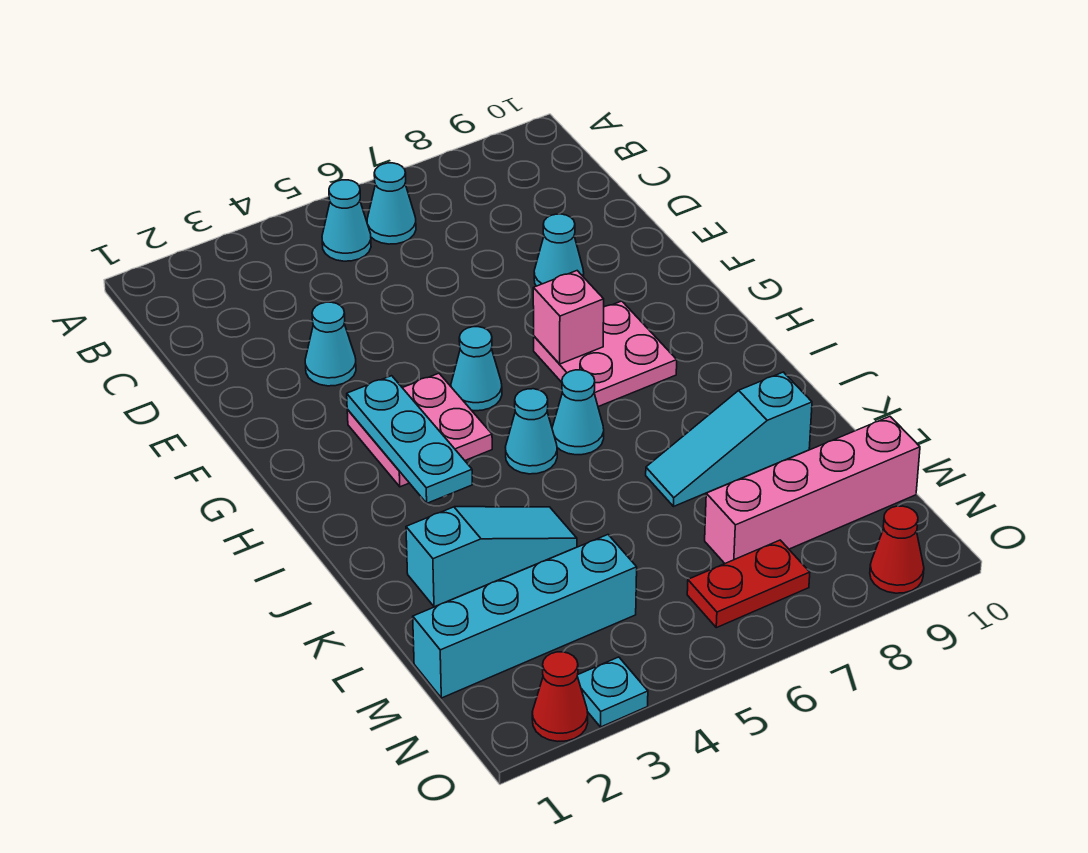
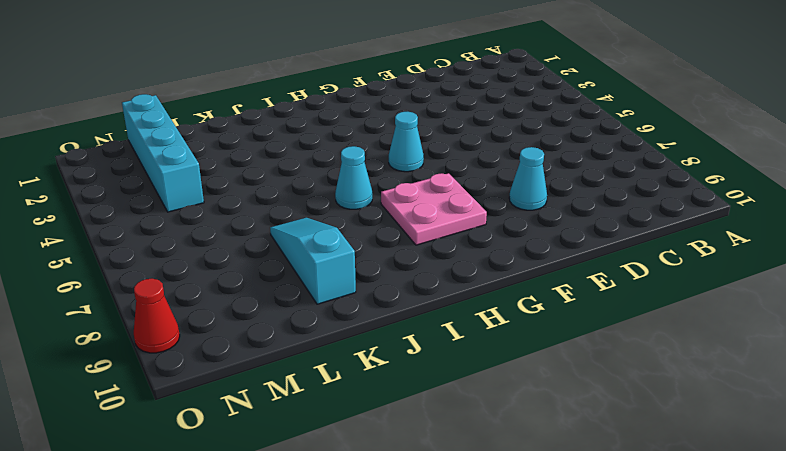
none -> cyan 1x1 cone [322,180,371,261]
none -> cyan 1x1 cone [367,163,416,244]
none -> cyan 1x1 cone [305,302,356,386]

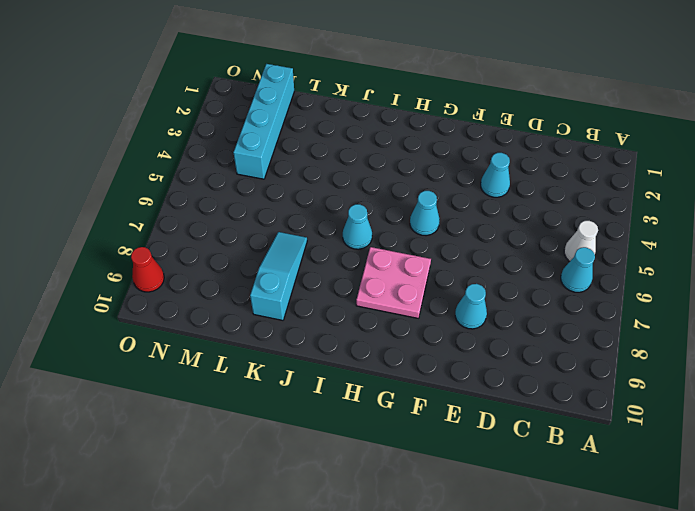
white 1x1 cone [564,221,598,261] -> cyan 1x1 cone [322,180,371,261]
none -> pink 2x2 plate [347,373,492,487]
none -> cyan 1x1 cone [505,389,557,474]
none -> cyan 1x3 slope [406,507,577,607]

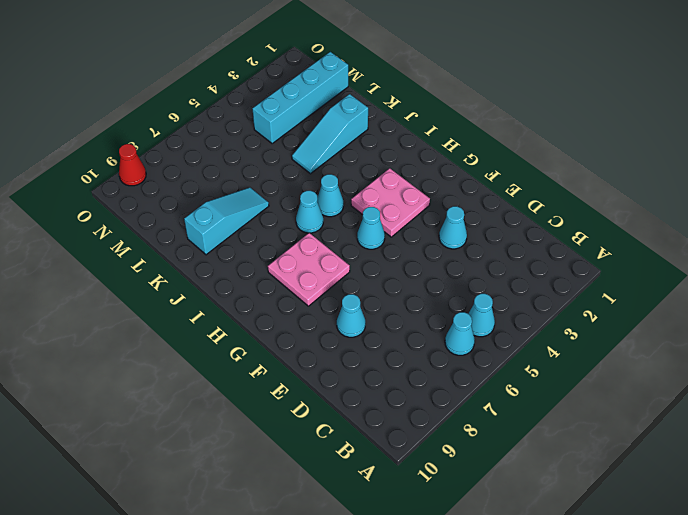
none -> pink 1x4 brick [705,416,920,563]
none -> red 1x2 plate [687,540,810,628]
none -> red 1x1 cone [532,652,588,741]

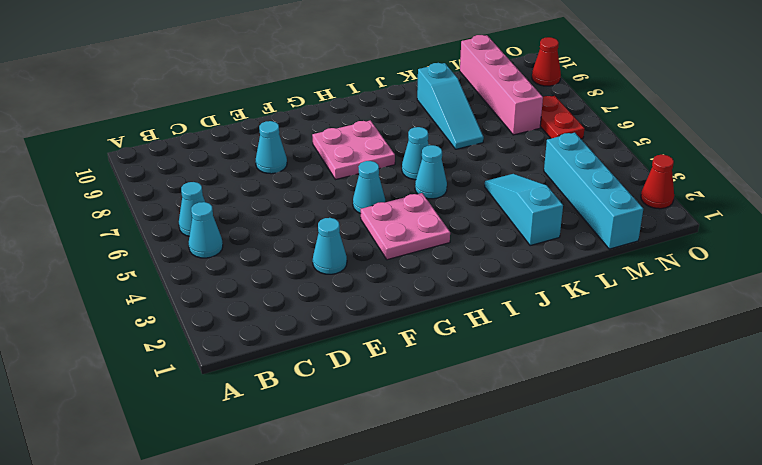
none -> cyan 1x1 plate [577,657,648,727]
none -> cyan 1x3 plate [347,376,472,503]
none -> pink 1x1 brick [533,271,604,364]

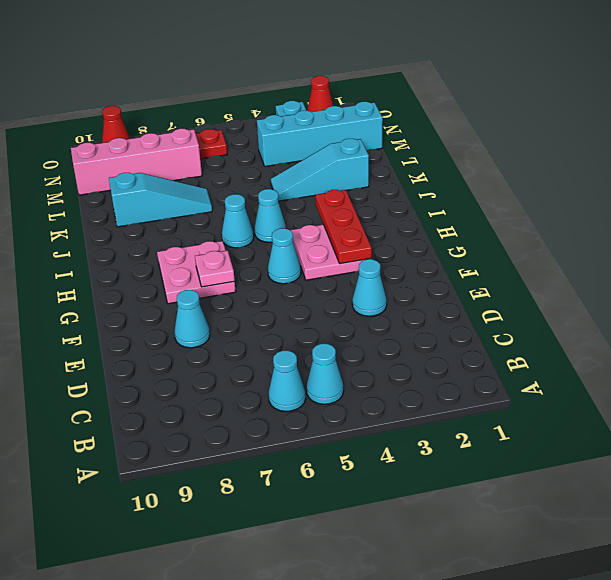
red 1x3 plate [315,190,372,264] -> cyan 1x3 plate [347,376,472,503]
pink 1x1 plate [195,251,235,287] -> pink 1x1 brick [533,271,604,364]

